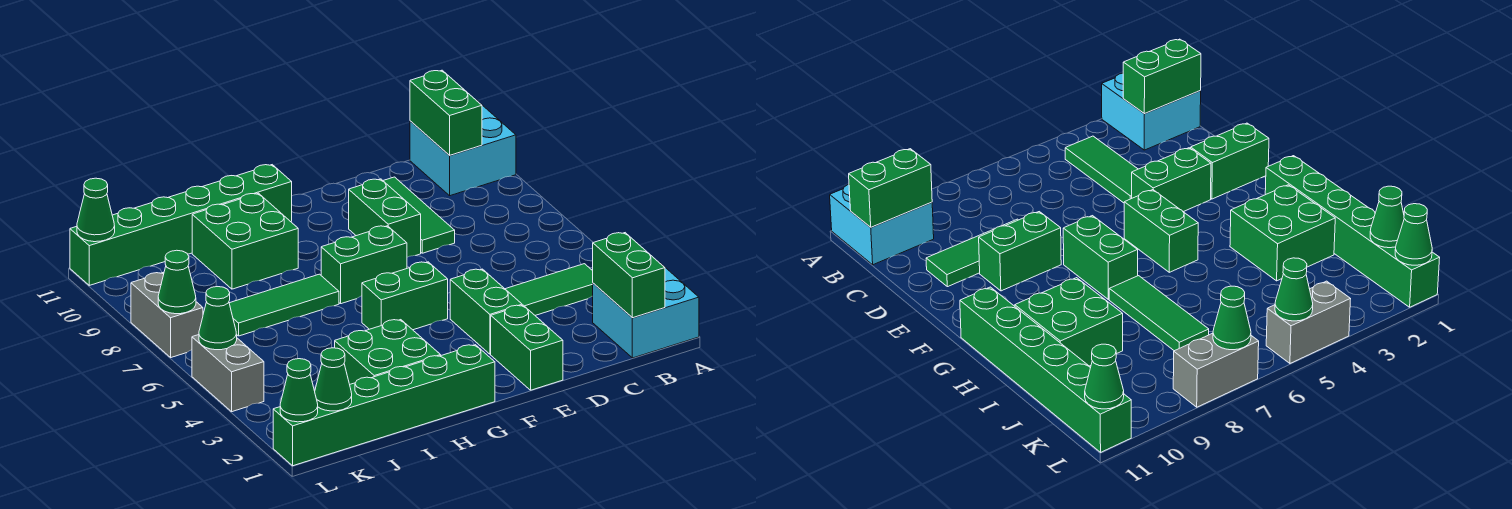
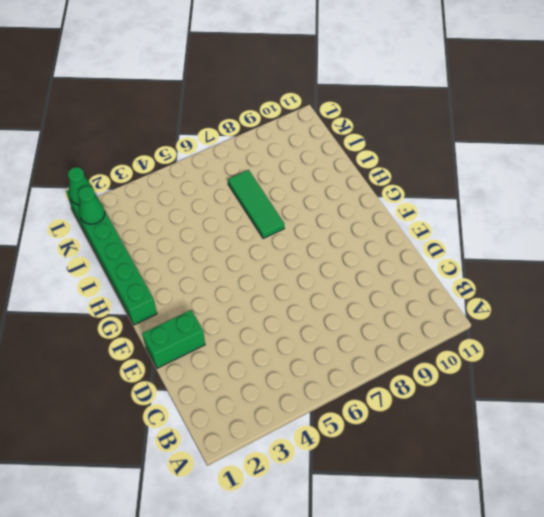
none -> cyan 2x2 brick [593,262,699,358]
none -> cyan 2x2 brick [410,100,516,196]
none -> green 1x3 tile [506,264,593,315]

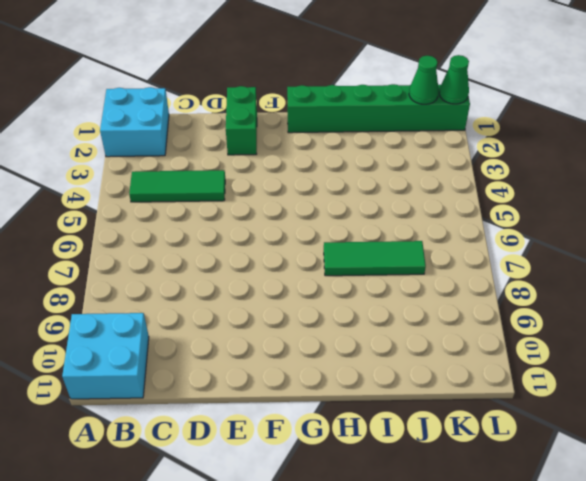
none -> green 1x3 tile [383,177,455,253]
none -> green 1x2 brick [450,269,522,354]
none -> green 1x2 brick [349,179,421,257]

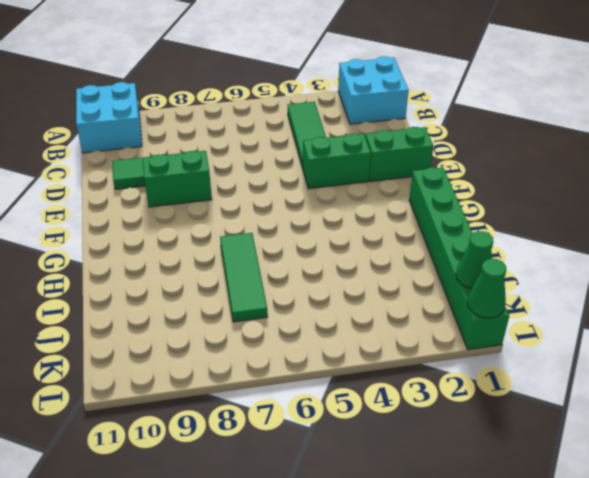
none -> green 1x2 brick [362,262,448,330]
none -> green 1x2 brick [321,226,407,304]
none -> green 1x6 brick [70,165,292,285]

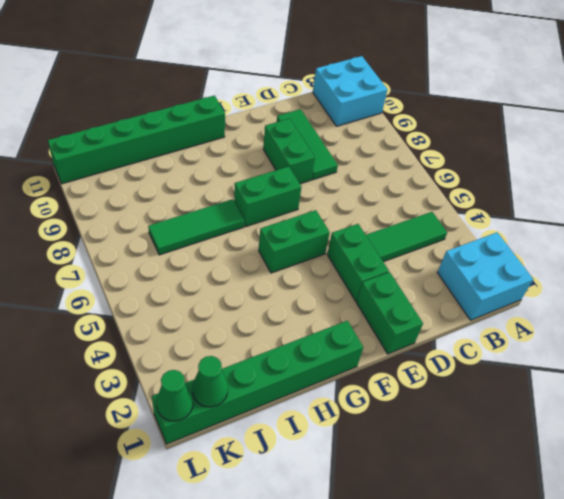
none -> green 2x2 brick [335,320,441,384]
none -> green 2x2 brick [192,193,298,289]
none -> grey 1x2 brick [192,335,264,412]

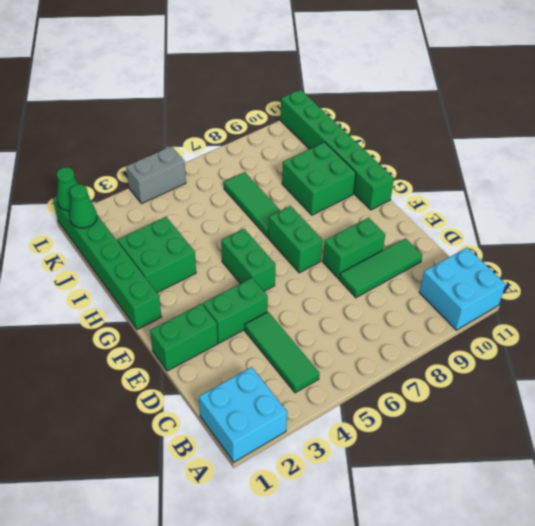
none -> grey 1x2 brick [131,273,203,357]
none -> green 1x2 brick [593,233,665,318]
none -> green 1x2 brick [410,70,482,155]

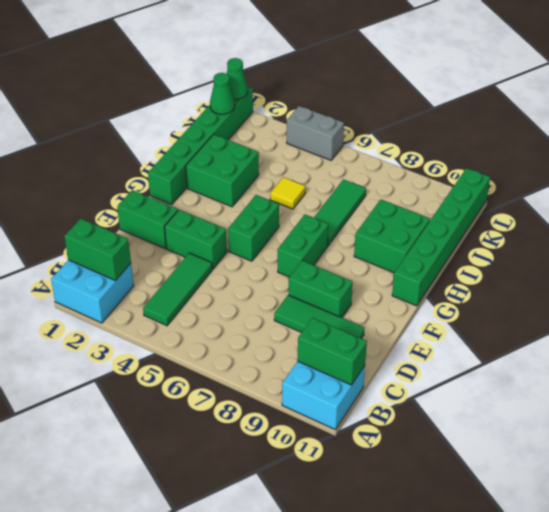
yellow 1x1 tile [270,177,306,209] -> none
none -> grey 1x2 brick [131,273,203,357]
none -> green 1x1 cone [199,287,237,350]
none -> green 1x1 cone [158,250,196,314]

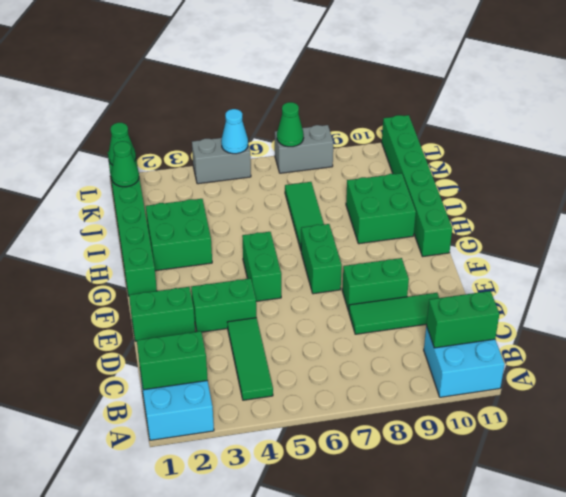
cyan 1x1 cone [221,109,248,154] -> green 1x1 cone [199,287,237,350]
none -> green 1x1 cone [77,178,115,242]

